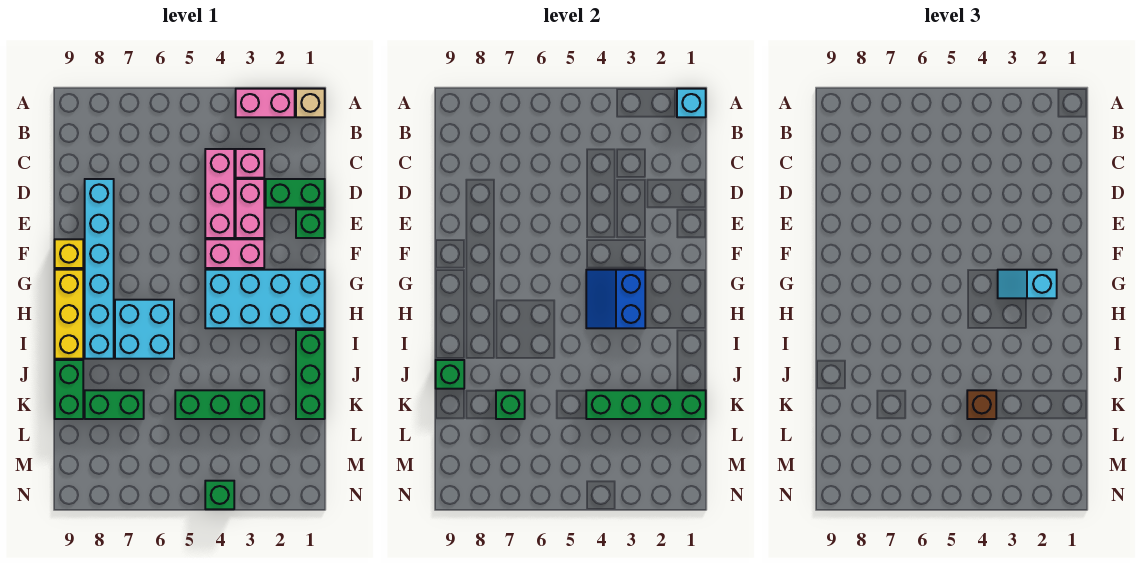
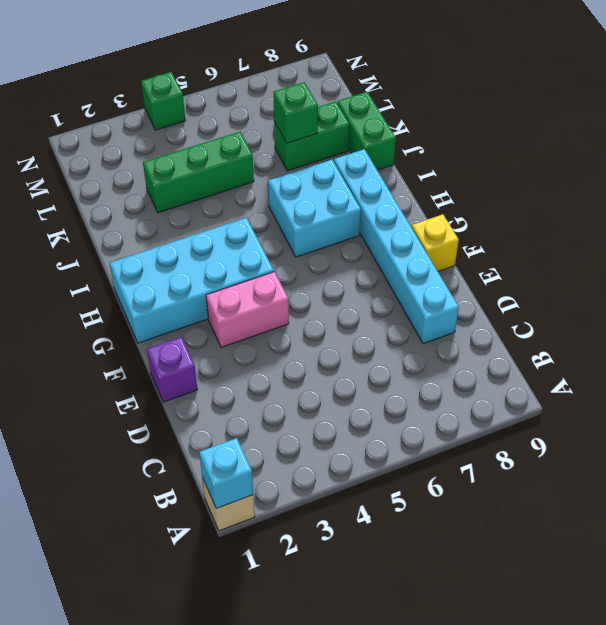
purple 1x1 brick [147,337,198,402] -> green 1x1 brick [296,209,325,238]
none -> pink 1x2 brick [236,89,295,117]
none -> pink 1x1 brick [236,149,264,178]
none -> pink 1x3 brick [205,149,234,238]

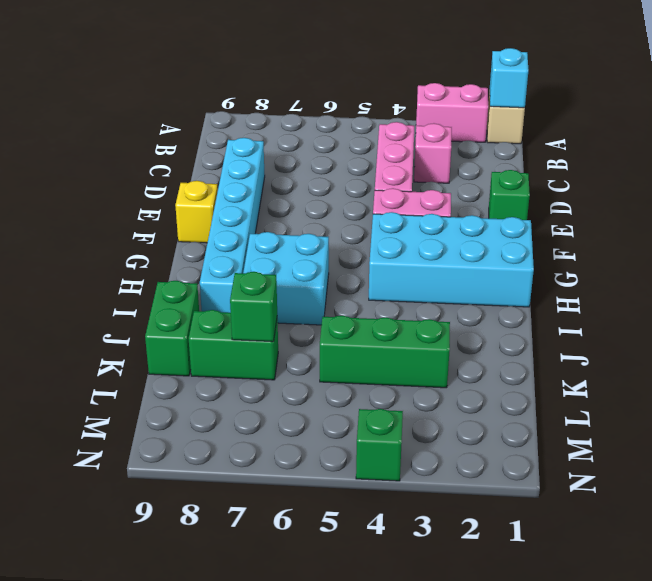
none -> green 1x2 brick [266,179,325,208]
none -> pink 1x2 brick [236,179,264,238]
none -> yellow 1x3 brick [55,270,83,359]

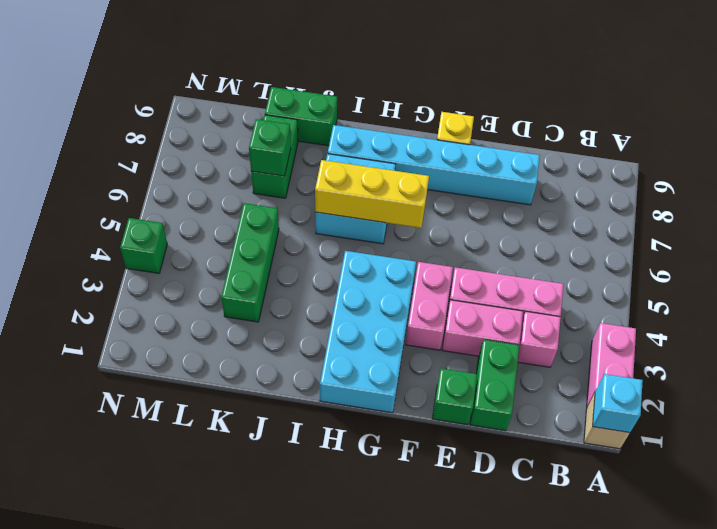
yellow 1x3 brick [315,160,429,228] -> yellow 1x3 brick moved to [55,270,83,359]
none -> green 1x3 brick [296,330,325,419]
none -> blue 2x2 slope [586,270,645,328]
none -> green 1x1 brick [436,360,464,389]

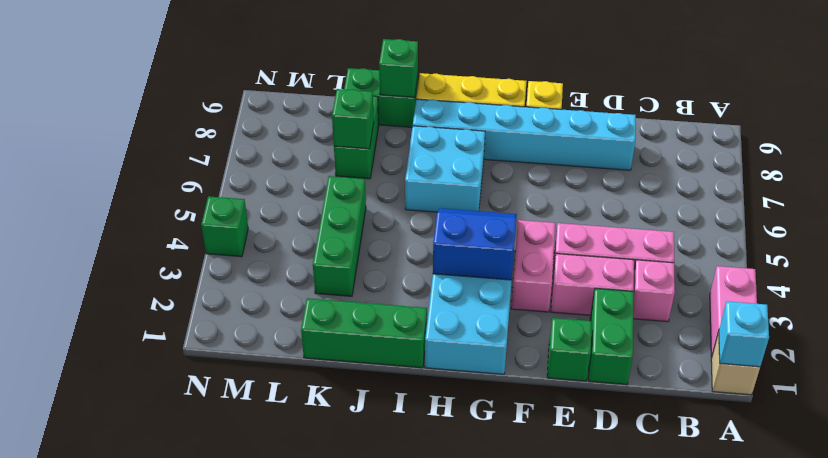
none -> green 1x4 brick [586,390,706,419]
none -> cyan 1x2 slope [998,270,1057,298]
none -> brown 1x1 brick [967,390,996,419]

